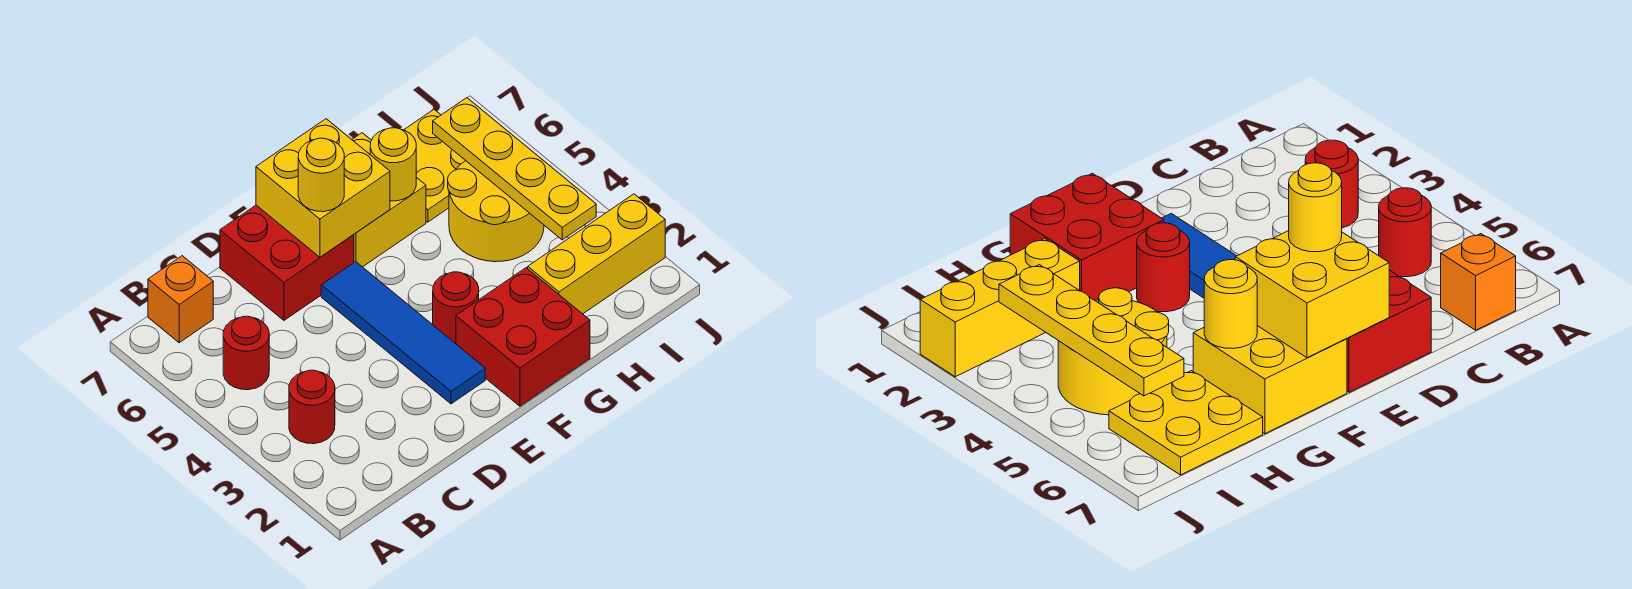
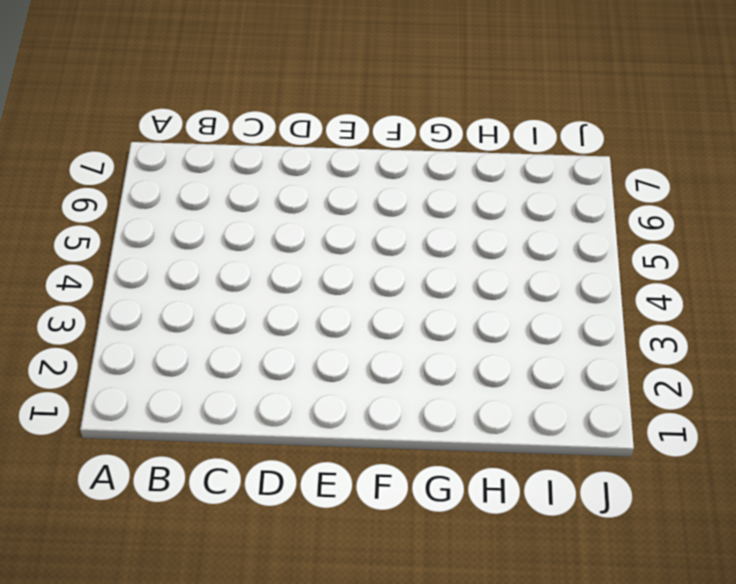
none -> red 1x1 round brick [289,370,335,444]
none -> red 1x1 round brick [223,316,269,390]
none -> orange 1x1 brick [148,256,213,343]

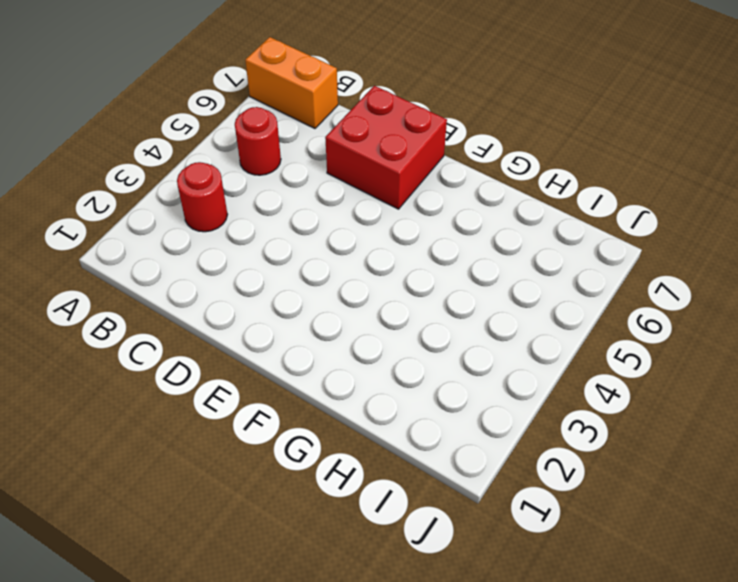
orange 1x2 brick [245,37,338,128] -> orange 1x1 brick [148,256,213,343]
none -> blue 1x4 tile [321,262,485,404]
none -> red 2x2 brick [456,268,590,406]
none -> red 1x1 round brick [433,272,479,344]

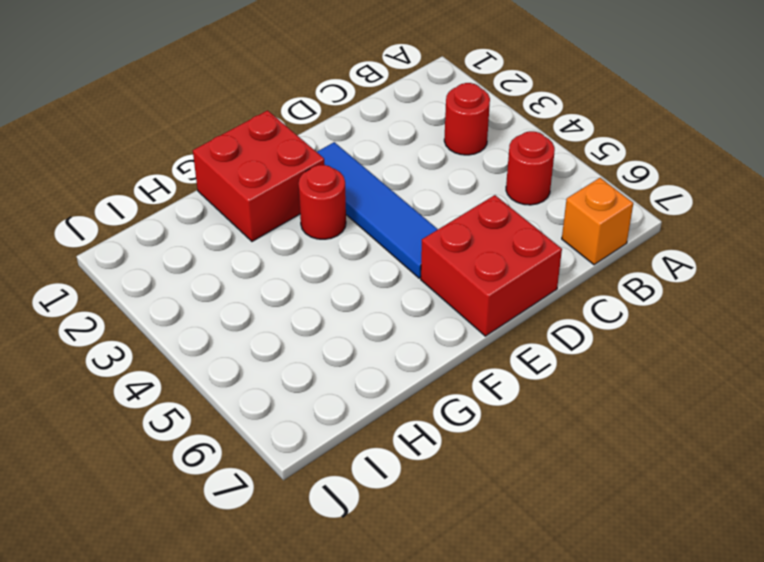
none -> yellow 2x2 brick [352,133,426,267]
none -> yellow 1x3 brick [528,194,665,314]
none -> yellow 2x2 round brick [448,161,544,262]

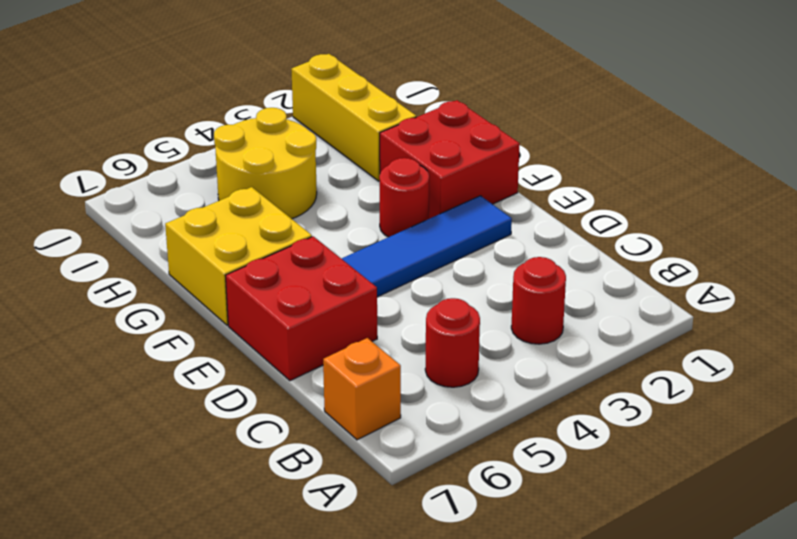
none -> yellow 2x2 plate [404,110,465,222]
none -> yellow 2x2 brick [256,119,390,257]
none -> yellow 1x1 round brick [370,128,416,201]

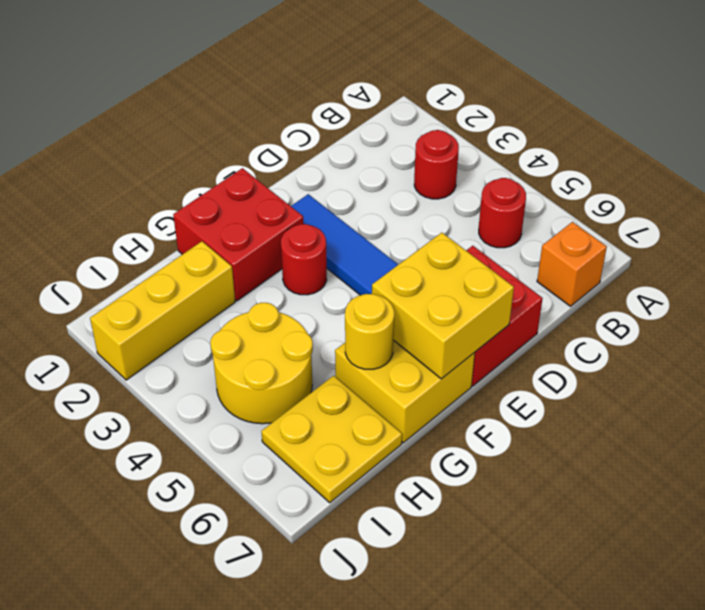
none -> yellow 1x4 plate [433,98,596,240]
none -> yellow 1x1 round brick [298,138,344,212]

